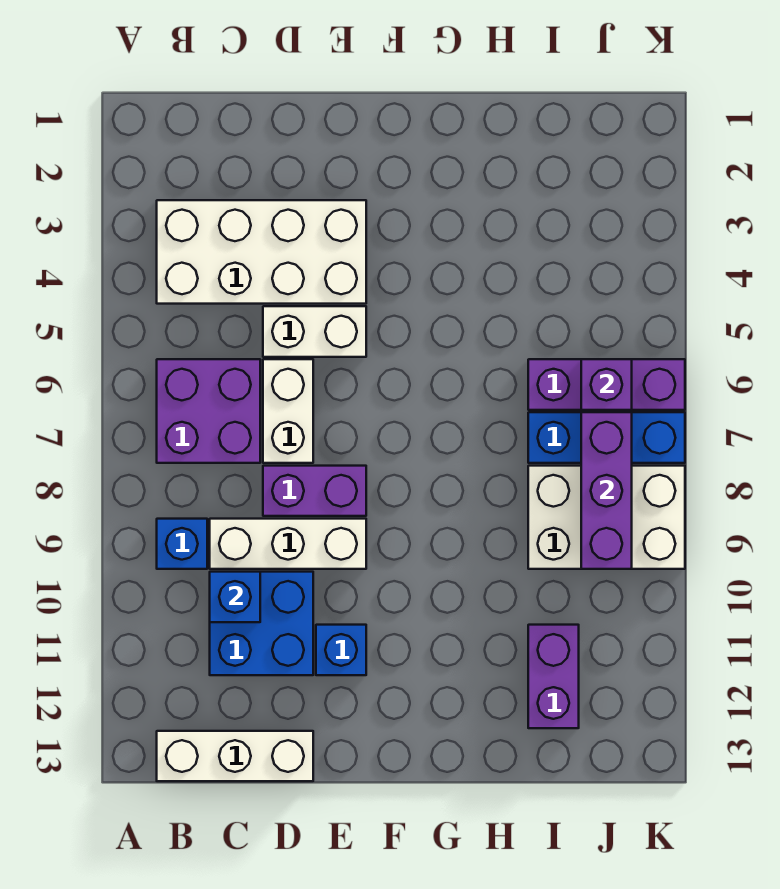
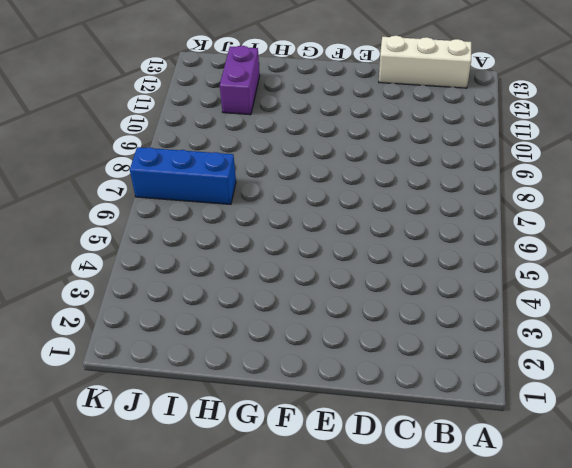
none -> white 2x4 brick [157,200,366,304]
none -> purple 2x2 brick [157,359,260,463]
none -> blue 1x1 brick [157,519,207,569]

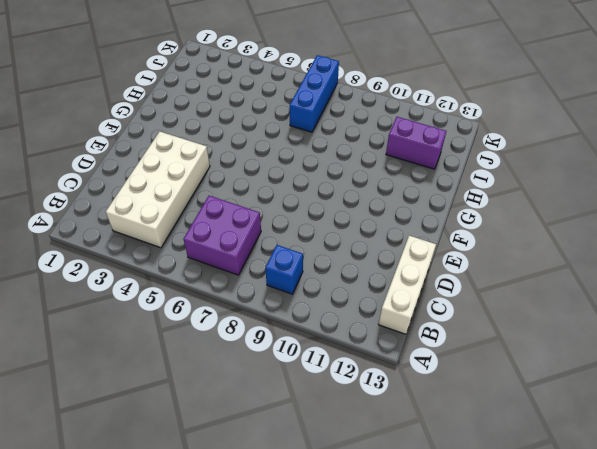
none -> white 1x3 brick [210,519,366,569]
none -> blue 2x2 brick [210,572,313,675]
none -> white 1x2 brick [263,306,366,357]

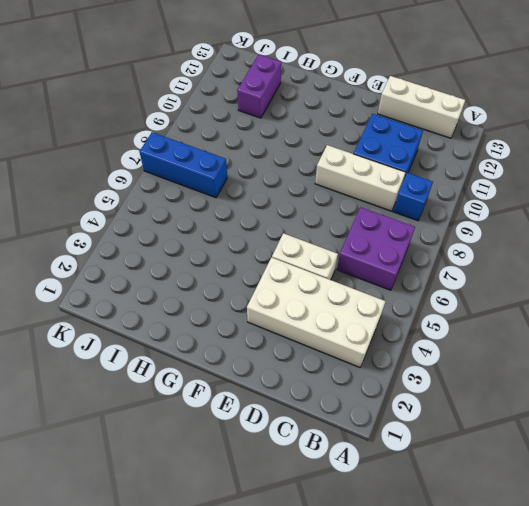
none -> white 1x2 brick [263,359,313,463]
none -> purple 1x2 brick [263,466,366,516]
none -> blue 1x1 brick [316,625,366,675]

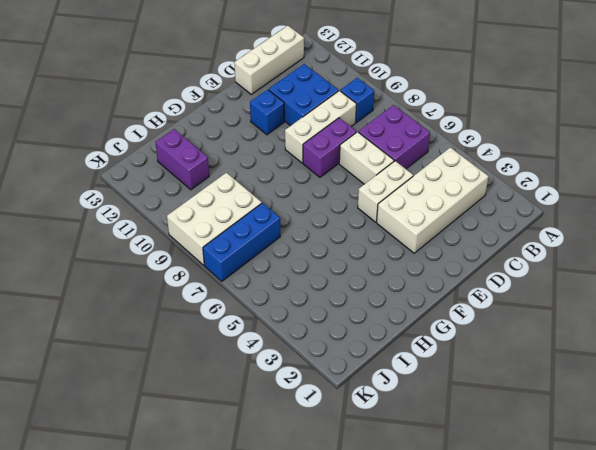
none -> purple 1x3 brick [528,359,685,410]
none -> blue 1x1 brick [210,572,260,622]
none -> purple 1x1 brick [581,359,632,410]

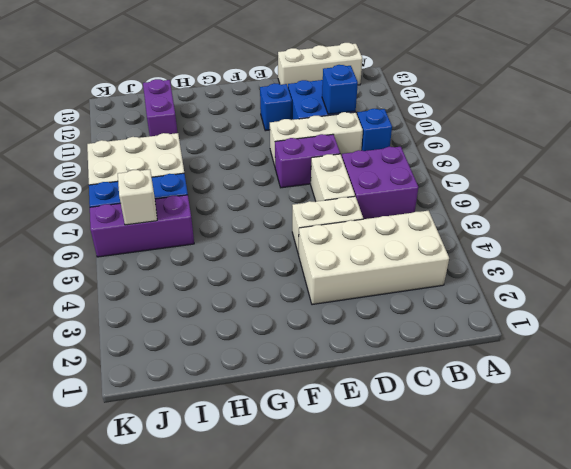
white 1x1 brick [118,169,157,225] -> purple 1x1 brick [581,359,632,410]
none -> purple 1x3 brick [581,412,632,569]

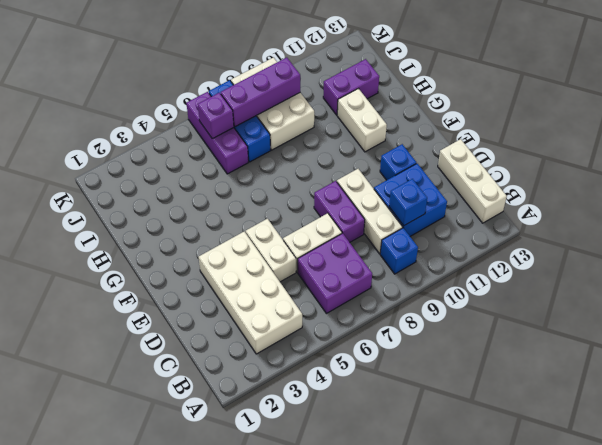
white 1x2 brick [337,89,387,152] -> none

